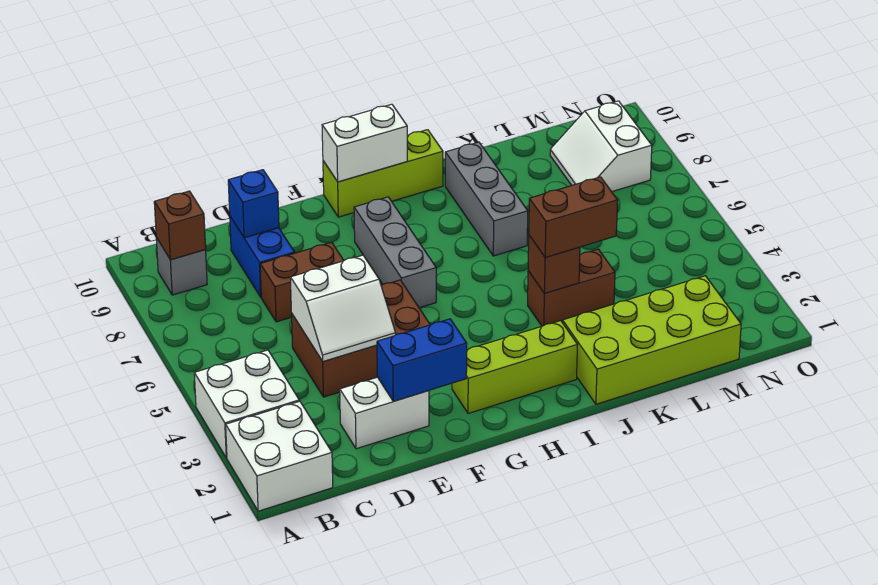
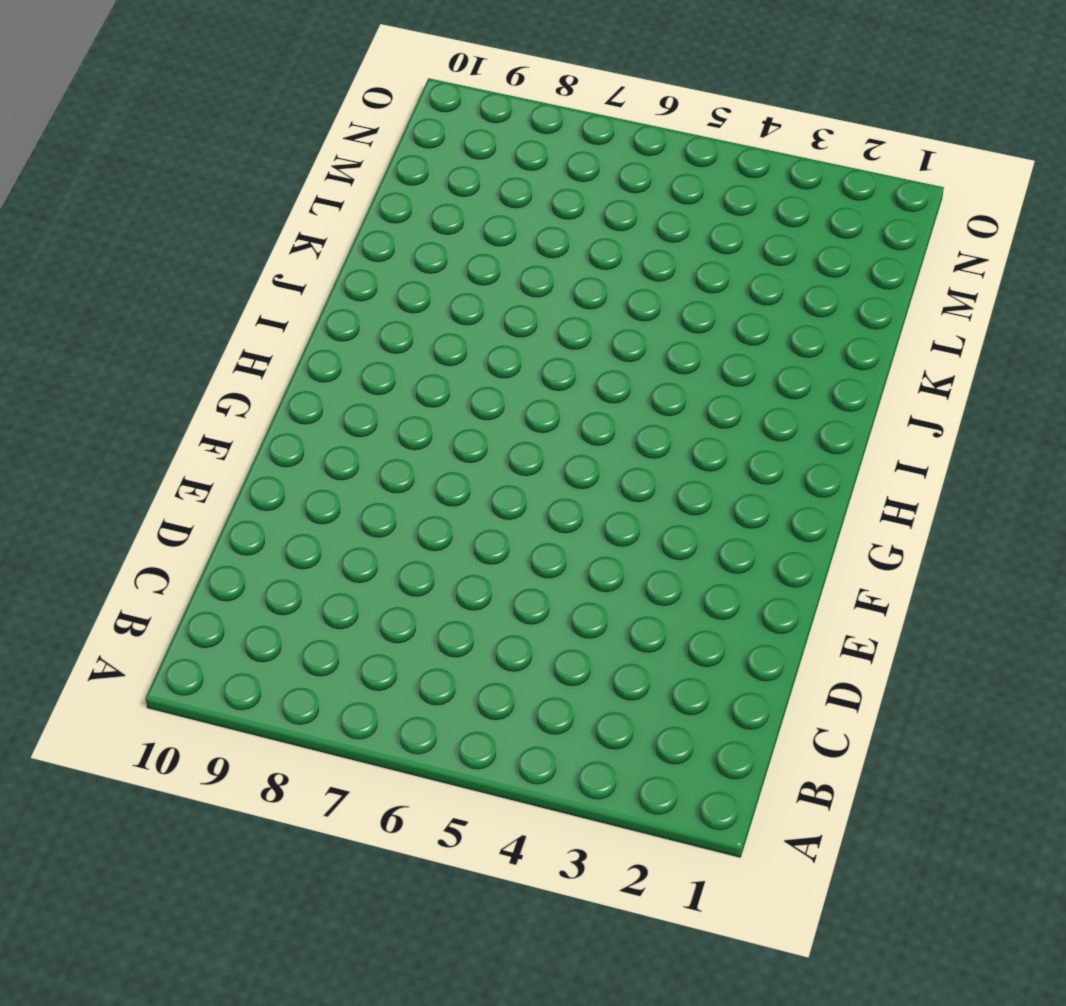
none -> white 2x2 brick [226,401,333,511]
none -> white 2x2 brick [194,350,299,458]
none -> grey 1x1 brick [156,238,207,295]

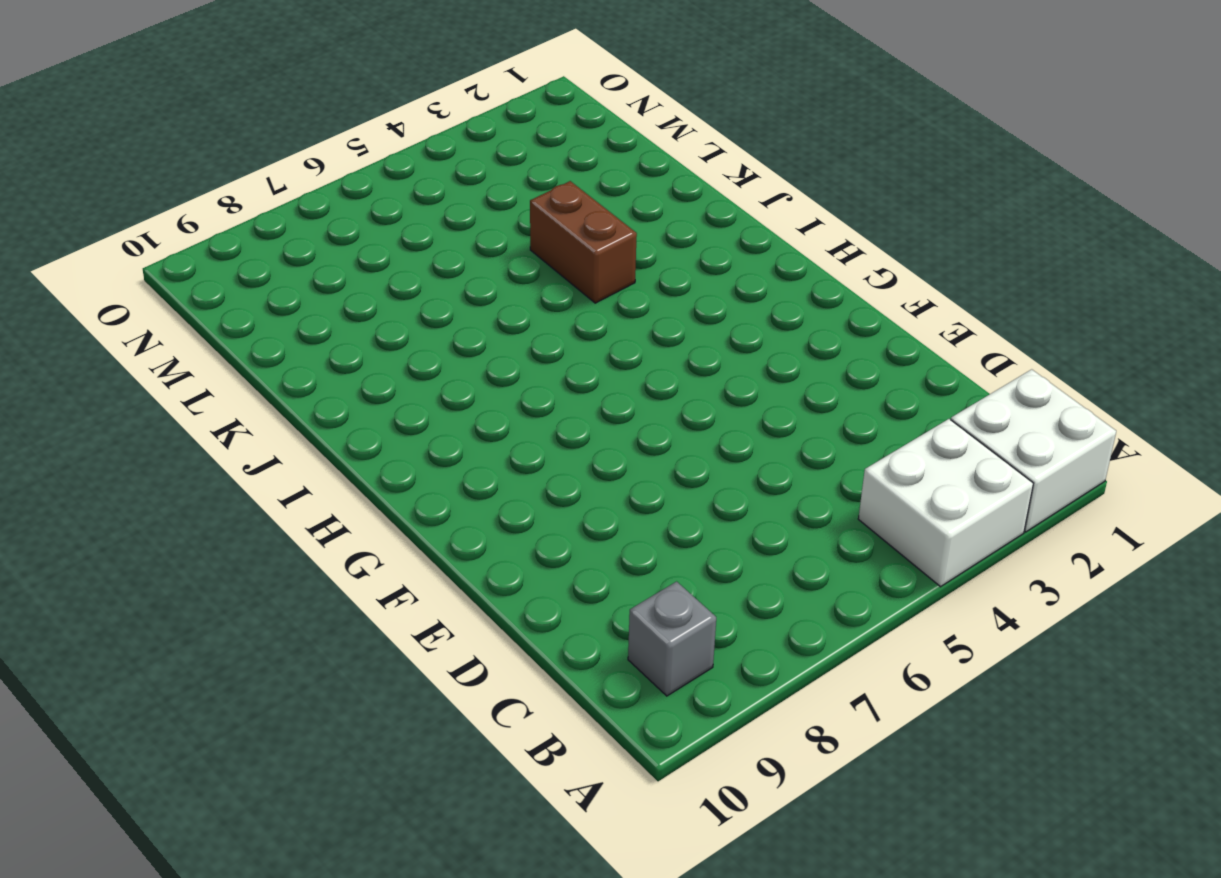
none -> white 1x2 brick [340,377,429,449]
none -> brown 2x3 brick [292,280,430,397]
none -> brown 1x2 brick [260,242,344,322]

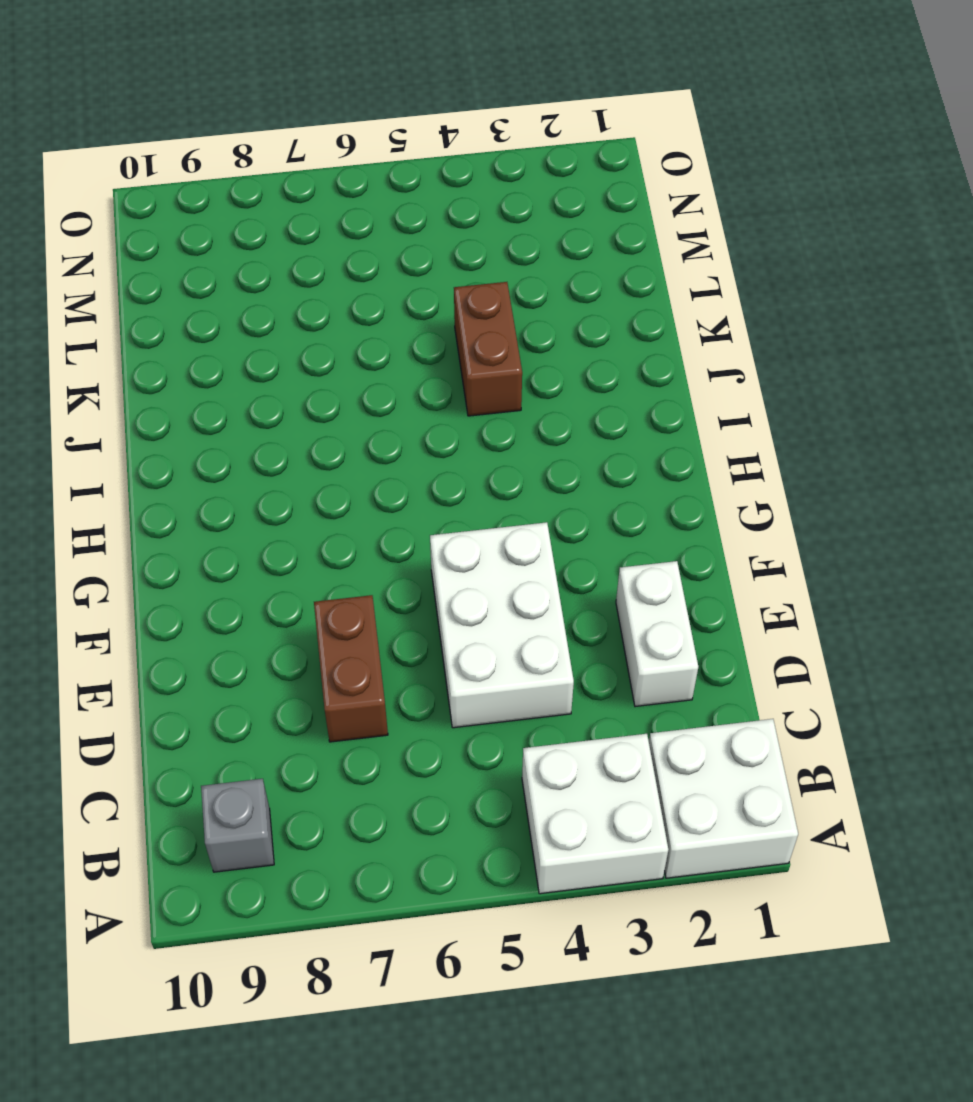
white 2x3 brick [430,522,574,728] -> brown 2x3 brick [292,280,430,397]
none -> blue 1x2 brick [230,217,295,297]
none -> lime 1x3 brick [452,321,577,414]
none -> grey 1x3 brick [354,197,436,308]

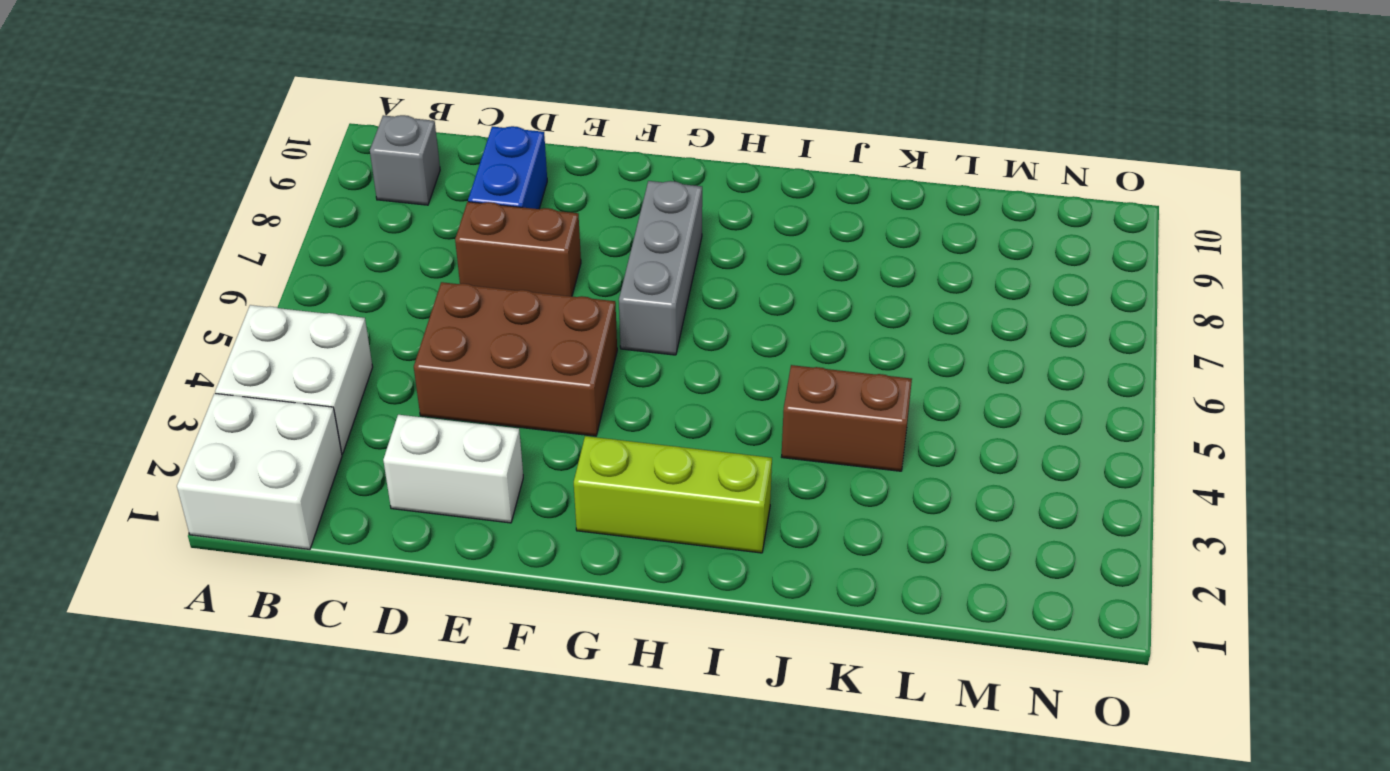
none -> lime 1x3 brick [323,130,443,217]
none -> lime 2x4 brick [563,276,741,404]
none -> grey 1x3 brick [445,142,528,256]

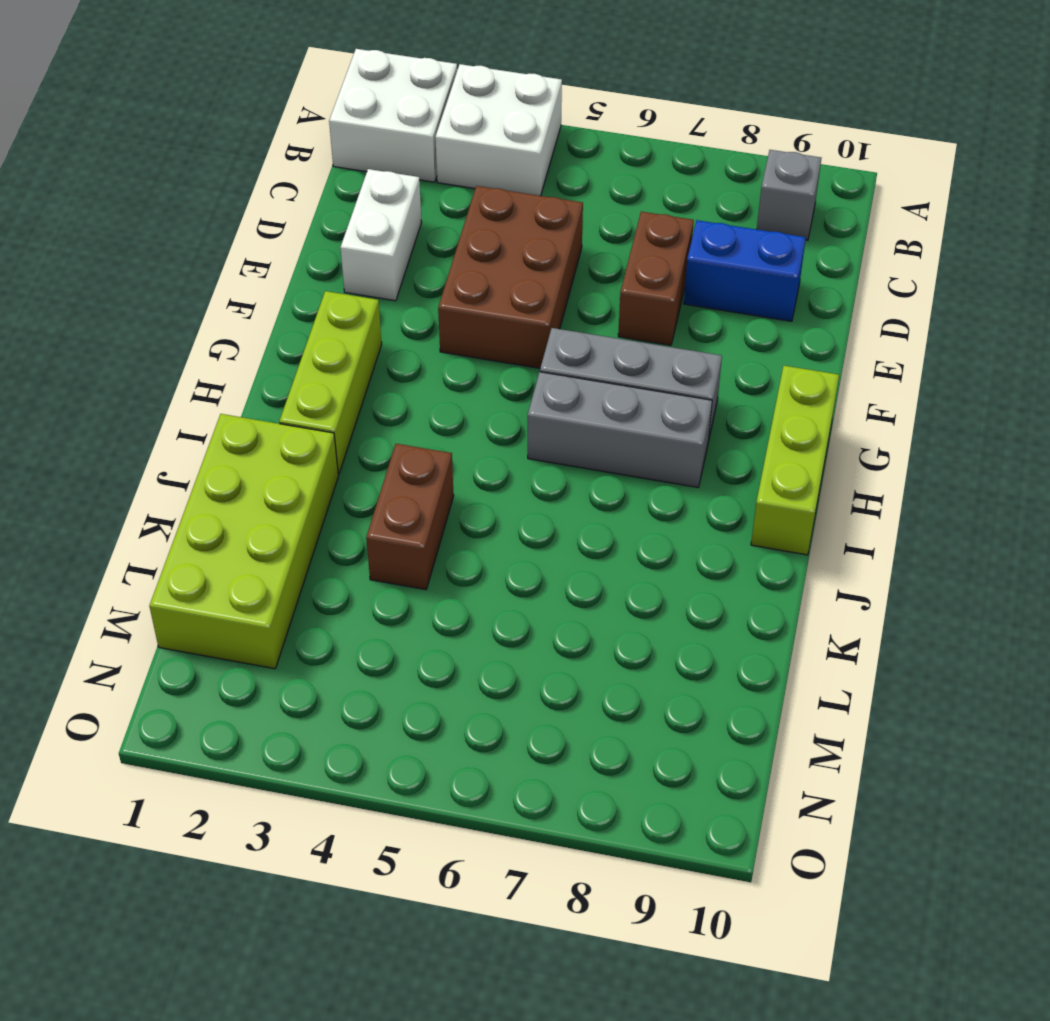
grey 1x3 brick [528,372,712,487] -> grey 1x3 brick moved to [445,142,528,256]
none -> white 2x2 slope [550,101,652,192]
none -> brown 1x1 brick [154,191,206,260]
none -> white 2x2 slope [290,255,396,362]

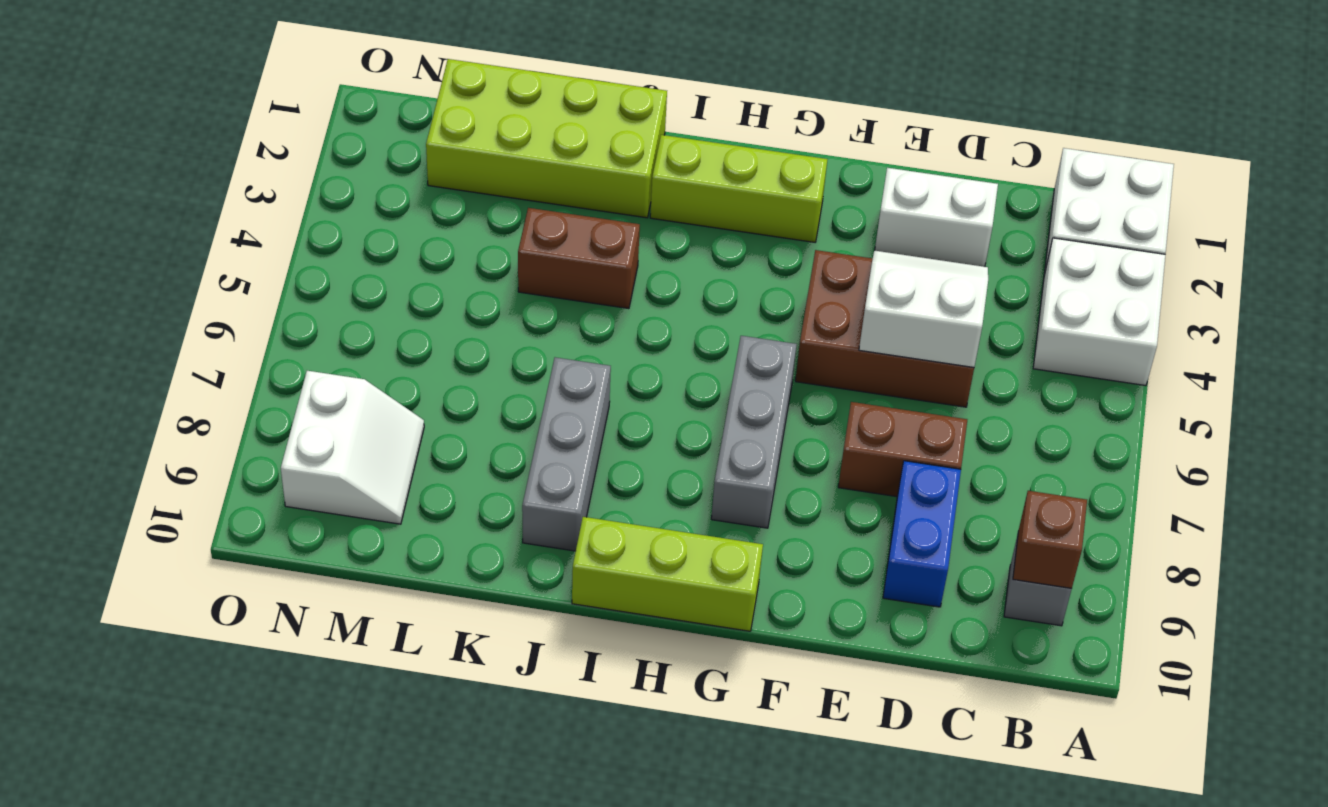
none -> blue 1x1 brick [228,170,279,238]
none -> blue 1x2 brick [377,319,467,401]
none -> white 1x2 brick [322,104,407,182]

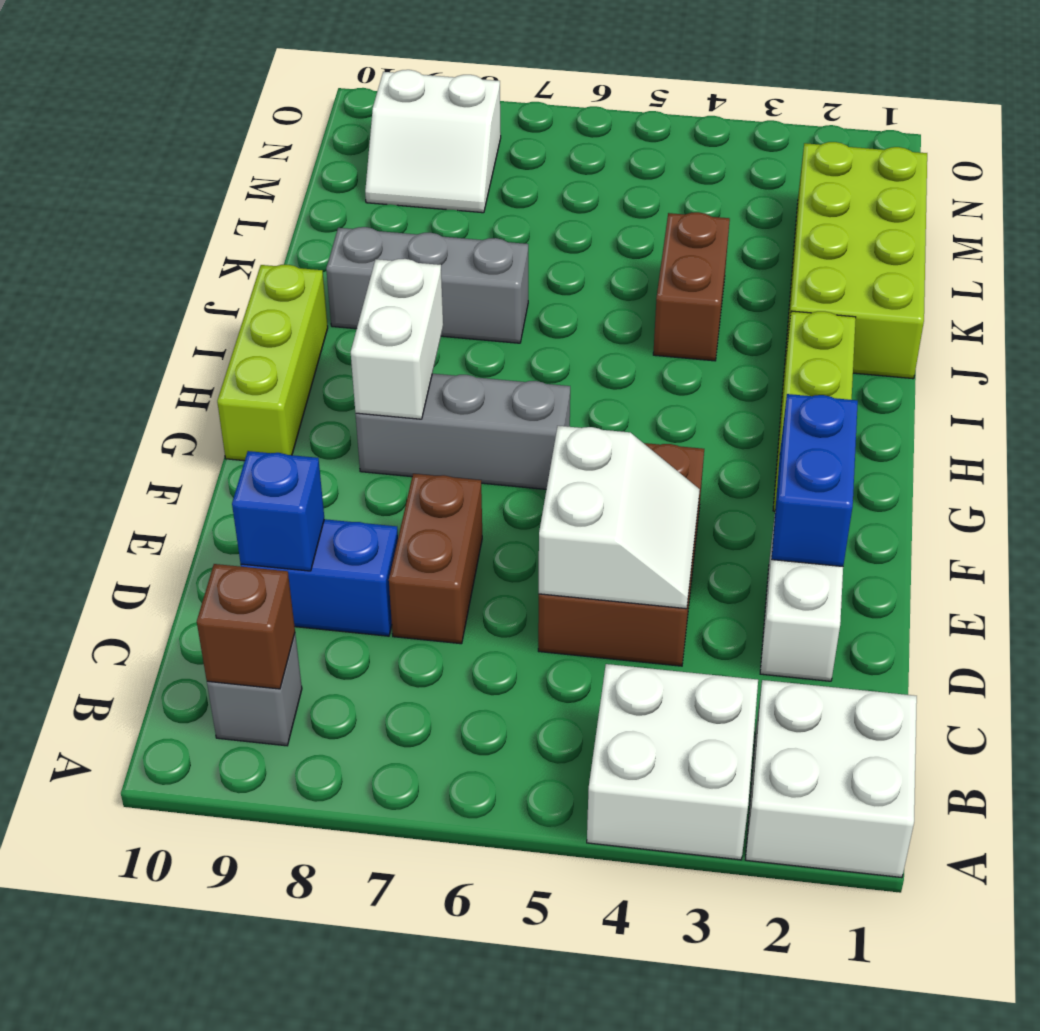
white 1x2 brick [351,259,443,419] -> white 1x2 brick moved to [322,104,407,182]
none -> brown 1x1 brick [528,235,580,293]
none -> brown 1x2 brick [529,177,618,258]

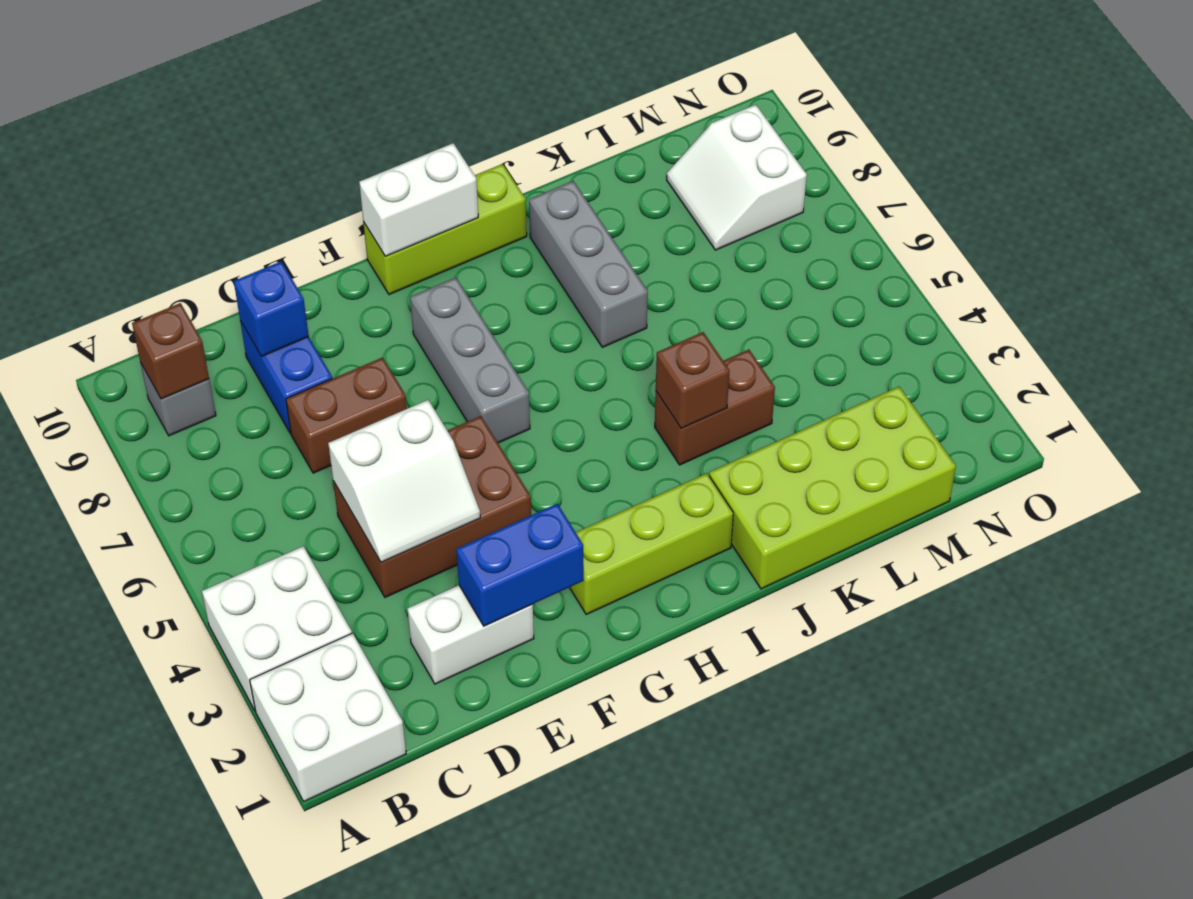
none -> brown 1x2 brick [529,177,618,258]

